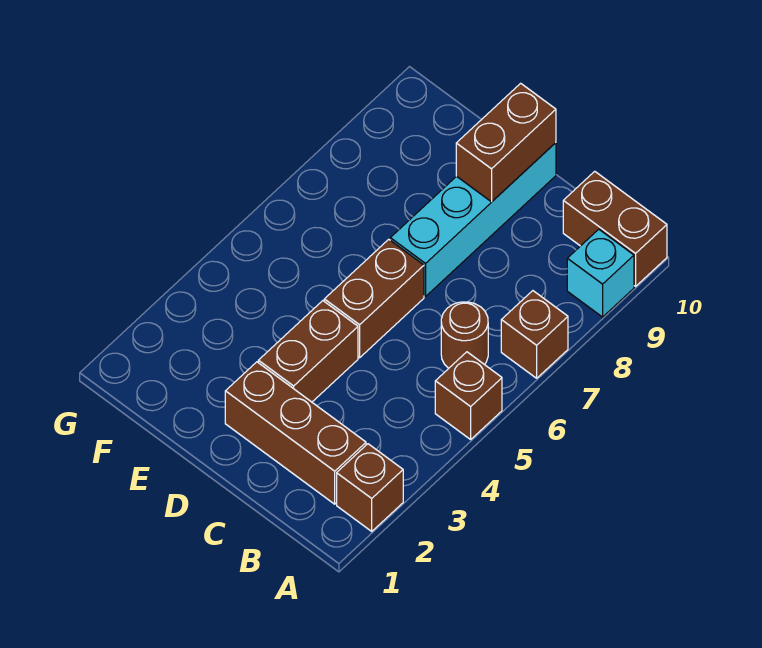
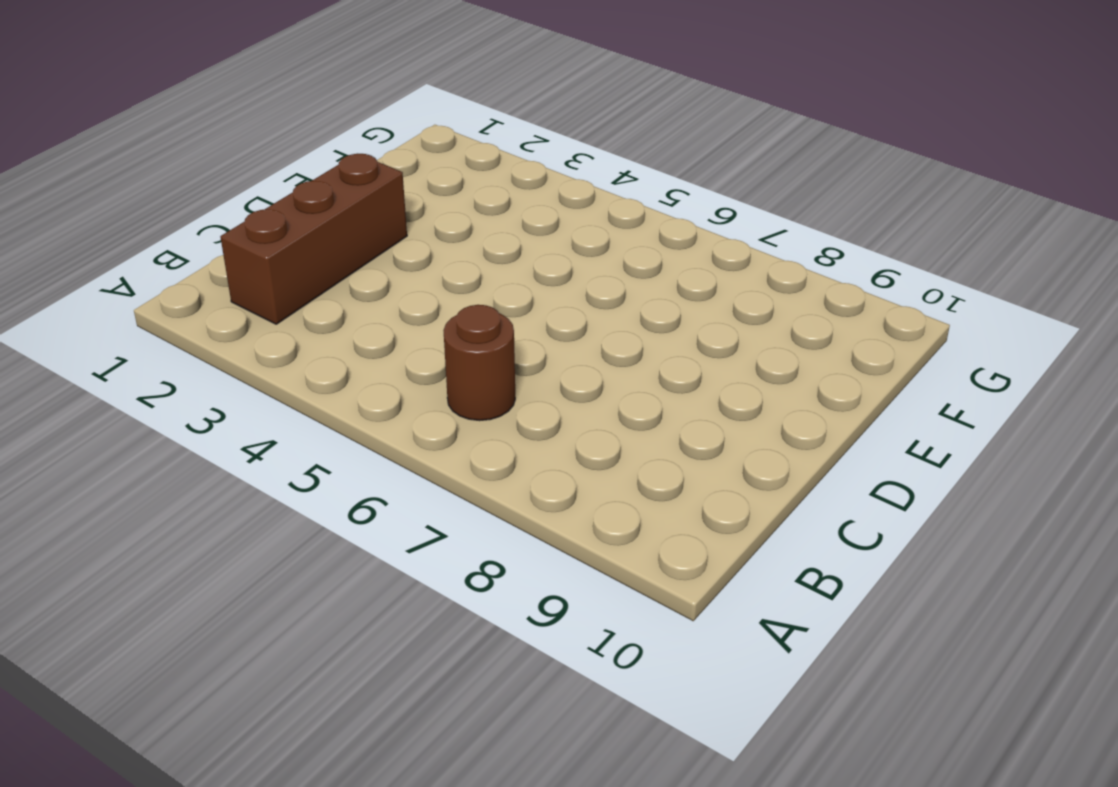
none -> brown 1x1 brick [337,444,403,531]
none -> brown 1x1 brick [435,352,502,439]

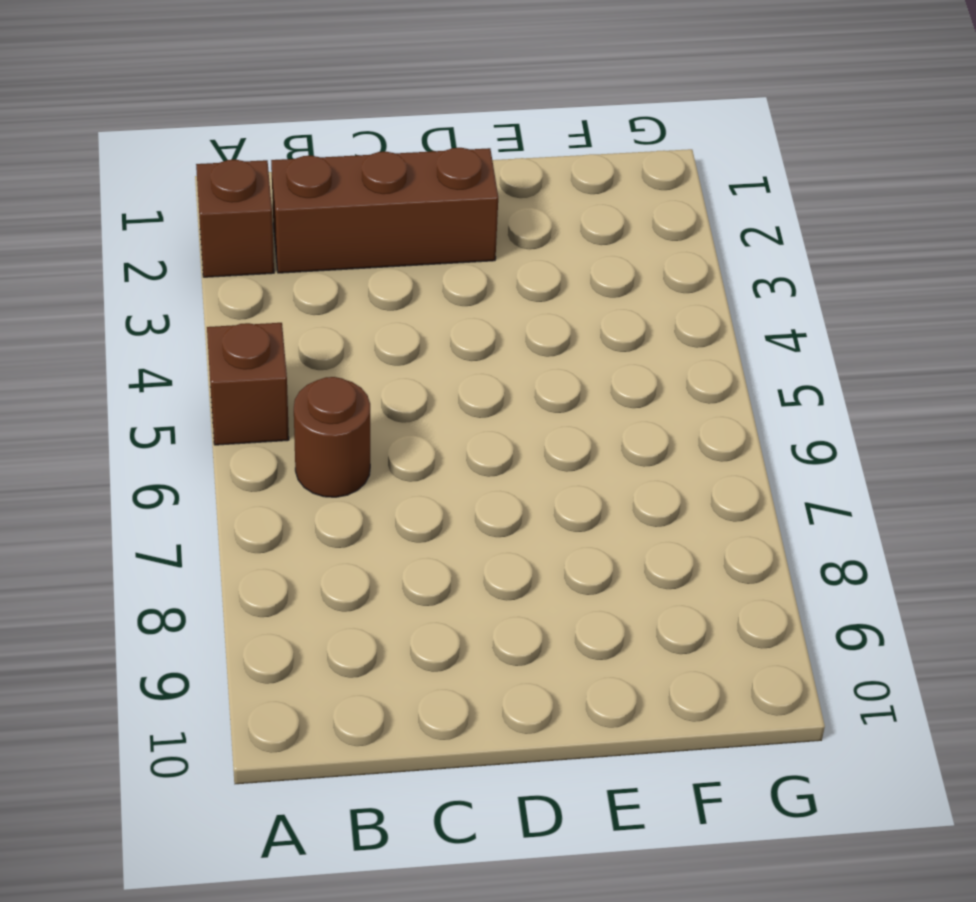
none -> brown 1x1 brick [501,291,568,378]
none -> cyan 1x1 brick [567,229,634,317]

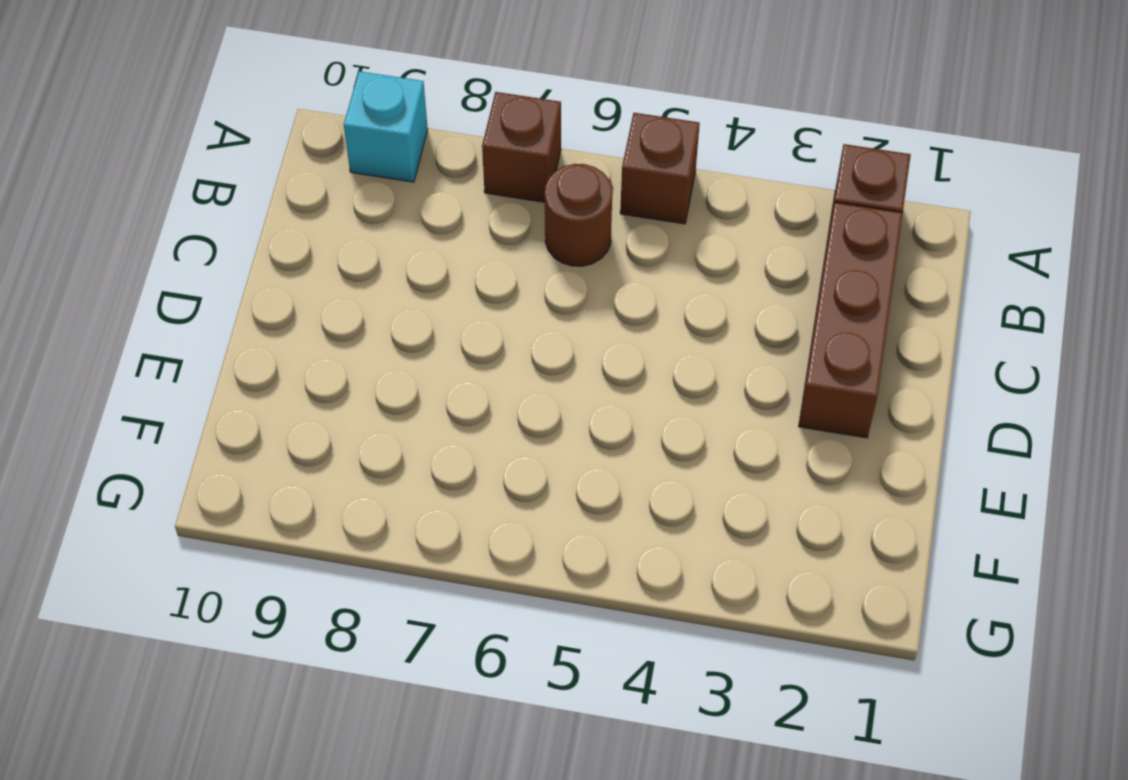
none -> brown 1x2 brick [563,171,667,286]
none -> brown 1x2 brick [258,301,358,402]

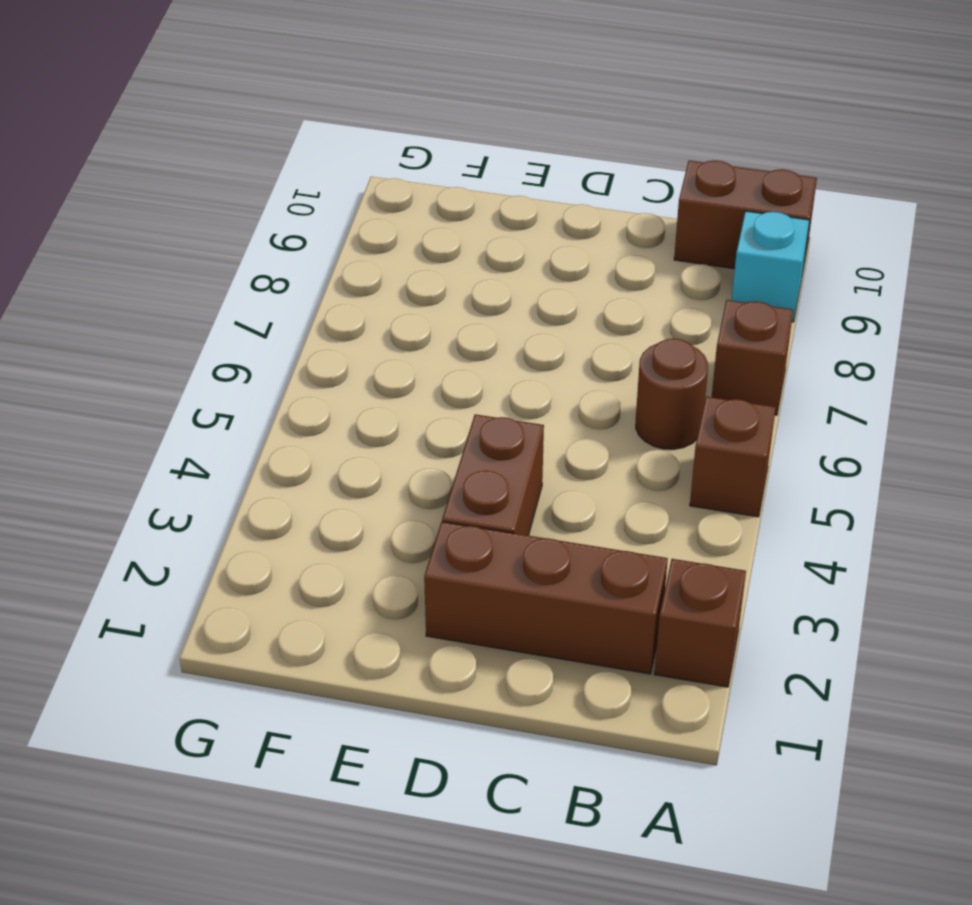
none -> brown 1x2 brick [324,239,424,358]
none -> cyan 1x4 brick [390,143,556,296]

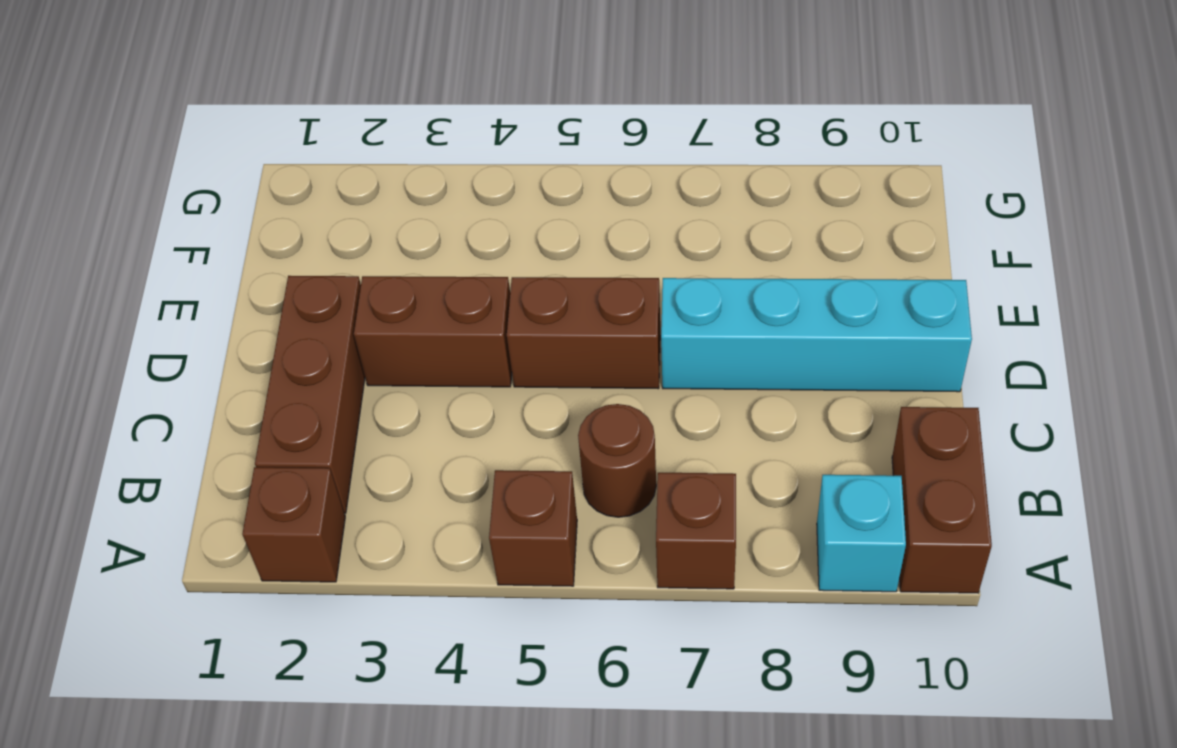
none -> brown 1x2 brick [456,83,556,202]

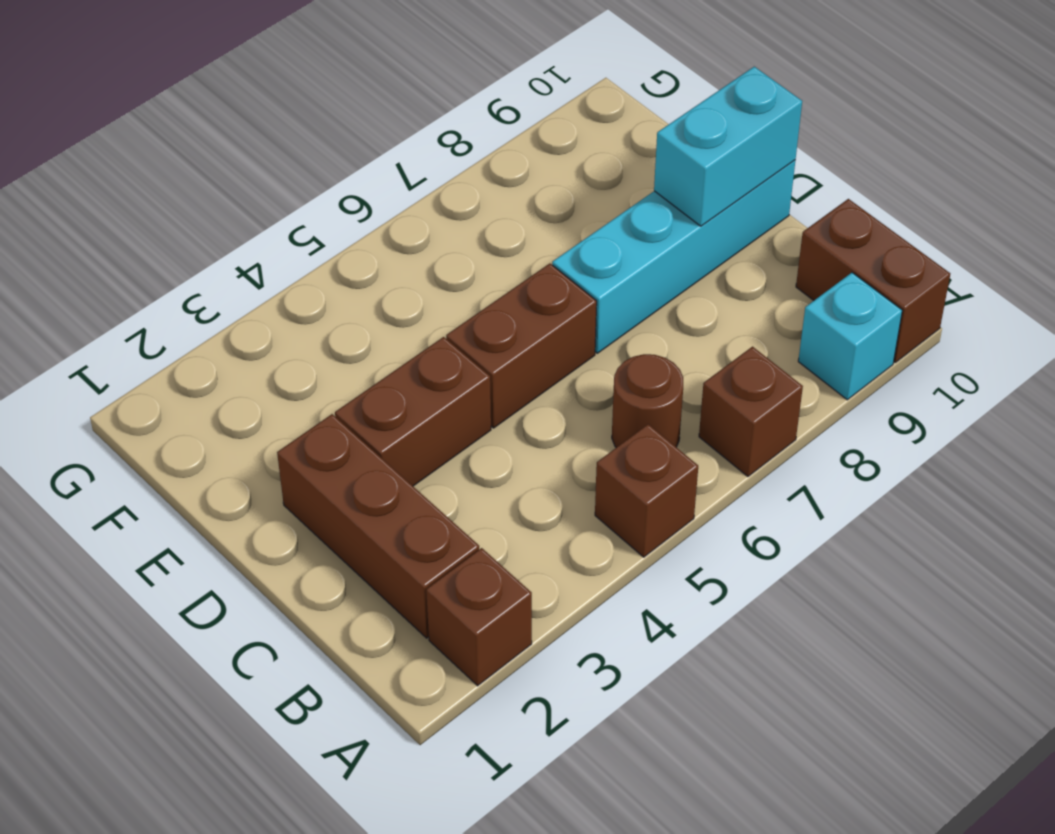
cyan 1x2 brick [654,67,802,226] -> brown 1x2 brick [456,83,556,202]

